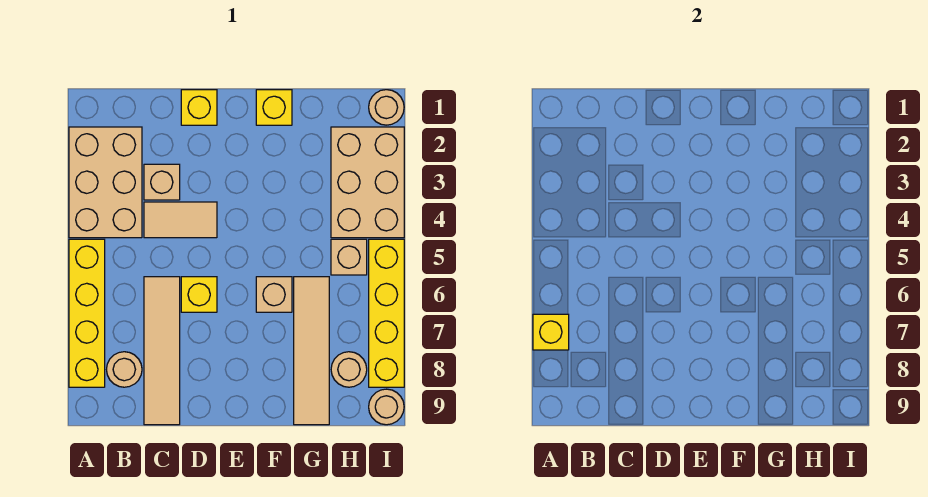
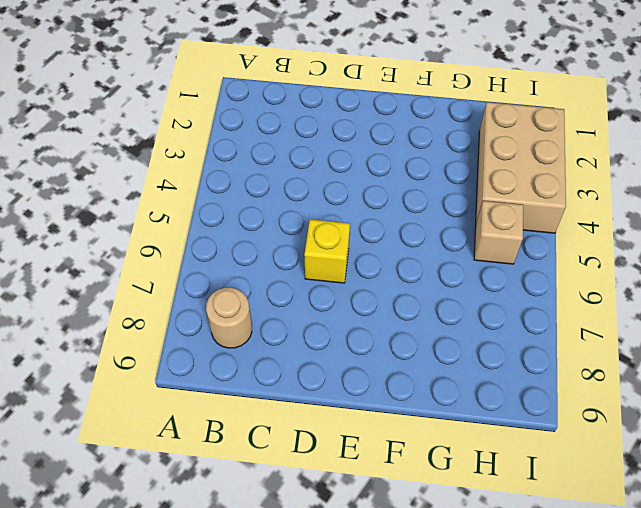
none -> tan 2x3 brick [69,127,142,238]
none -> yellow 1x4 brick [69,239,105,387]
none -> tan 1x1 brick [144,164,180,200]

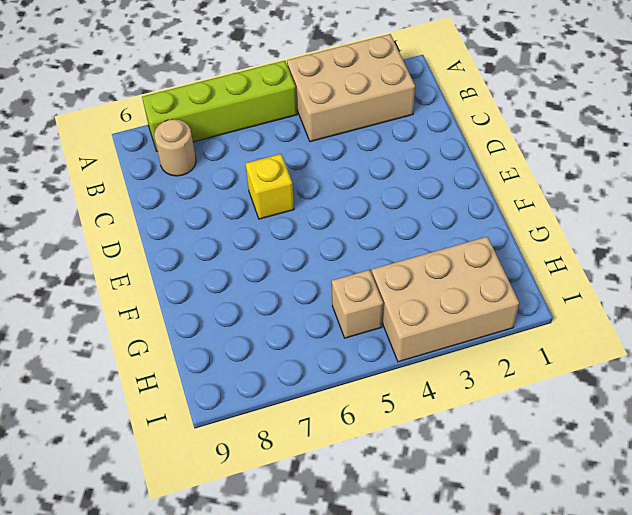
lime 1x4 brick [142,61,297,151] -> yellow 1x4 brick [69,239,105,387]
none -> tan 1x1 brick [144,164,180,200]
none -> tan 1x2 tile [144,202,217,238]
none -> tan 1x4 tile [144,277,180,425]

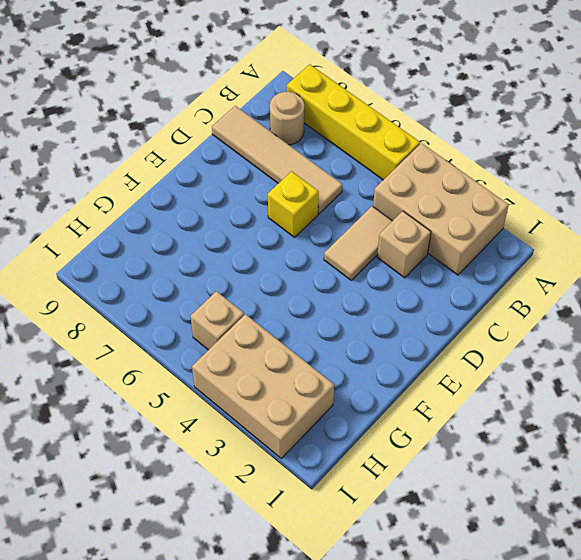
none -> yellow 1x1 brick [181,90,217,125]
none -> yellow 1x1 brick [256,90,292,125]
none -> tan 1x1 brick [256,277,292,312]

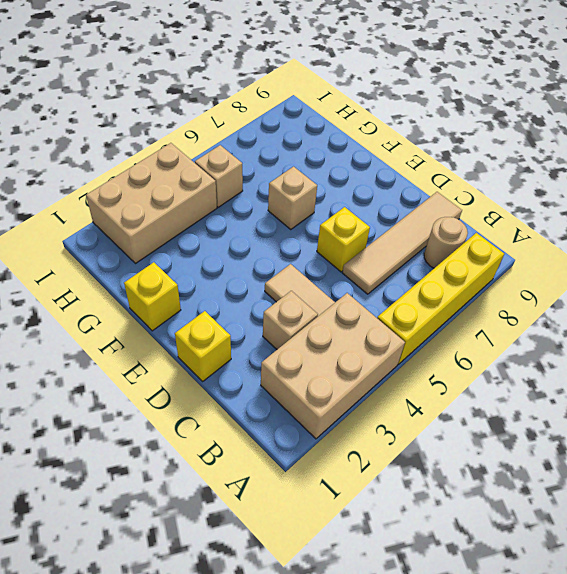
none -> tan 1x4 tile [294,277,329,425]
none -> tan 1x1 round brick [331,352,367,387]
none -> tan 1x1 round brick [369,90,404,125]

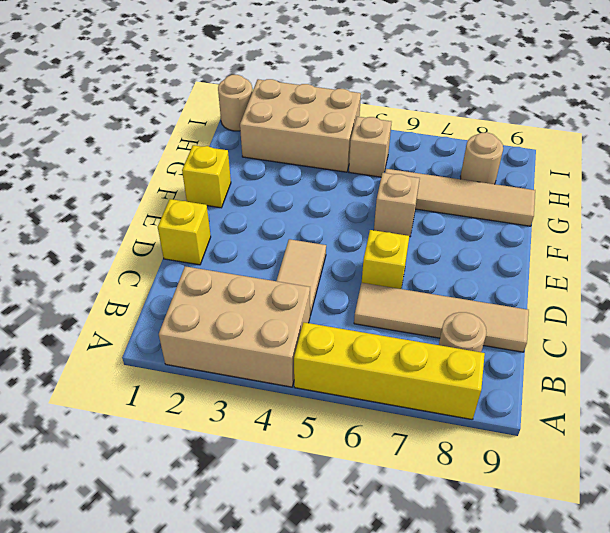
none -> tan 1x1 brick [144,164,180,200]
none -> yellow 1x4 brick [369,239,404,387]
none -> tan 1x1 round brick [369,389,404,425]

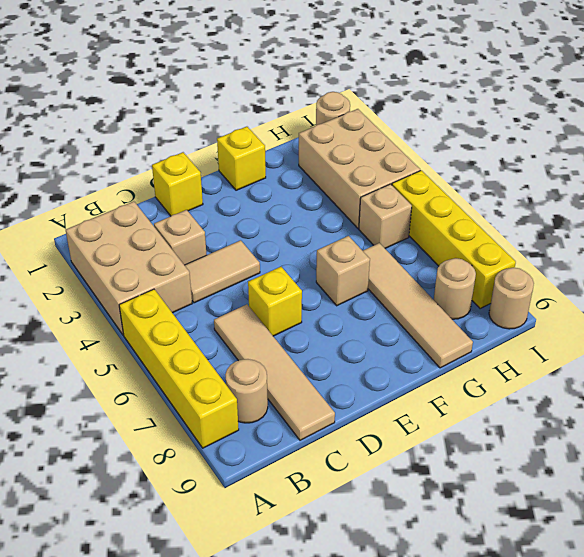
none -> yellow 1x1 brick [533,314,569,350]

